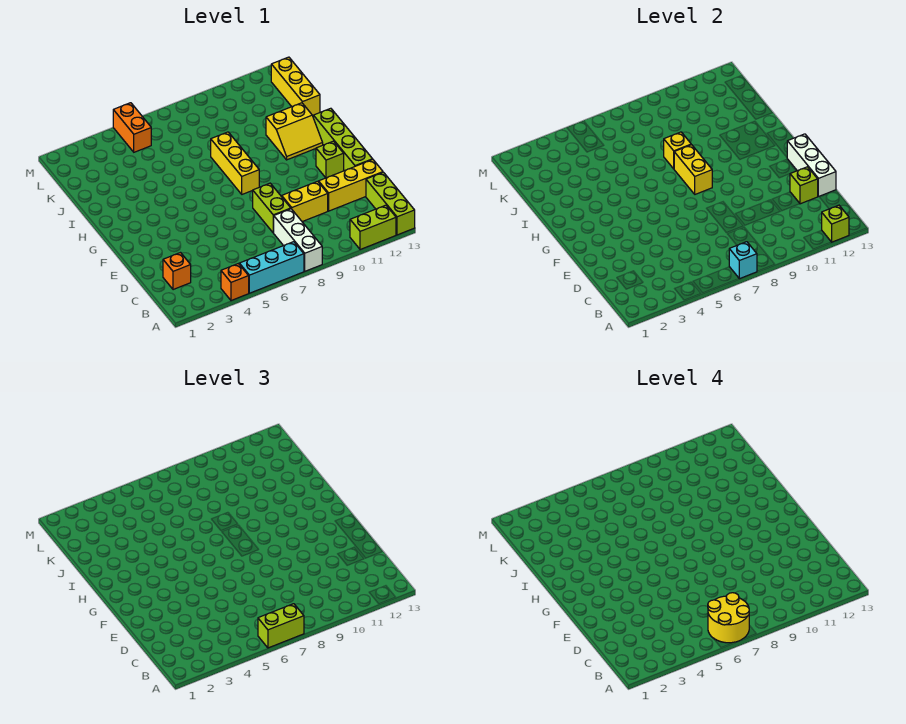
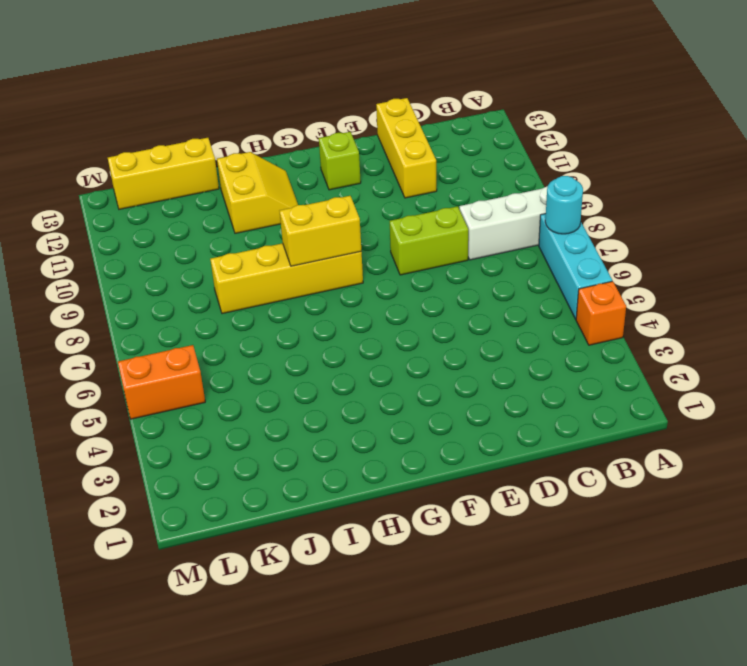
cyan 1x1 round brick [545,176,583,234] -> cyan 1x1 brick [729,242,757,279]
yellow 1x4 brick [210,243,363,314] -> yellow 1x3 brick [211,132,259,194]
none -> lime 1x2 brick [350,205,396,250]
none -> lime 1x3 brick [366,172,415,235]
none -> orange 1x1 brick [163,253,191,290]

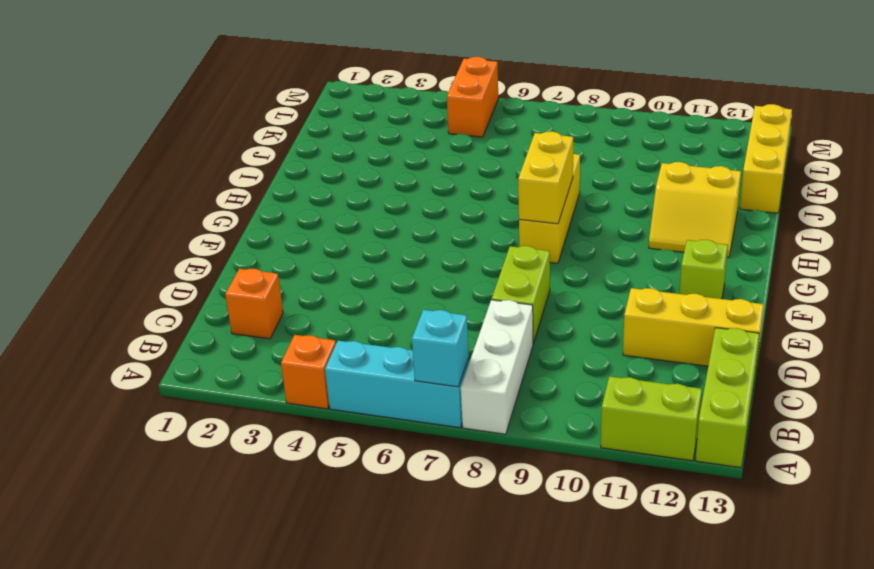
none -> yellow 1x2 brick [282,181,328,222]
none -> lime 1x4 brick [313,108,373,171]
none -> lime 1x1 brick [822,205,849,242]

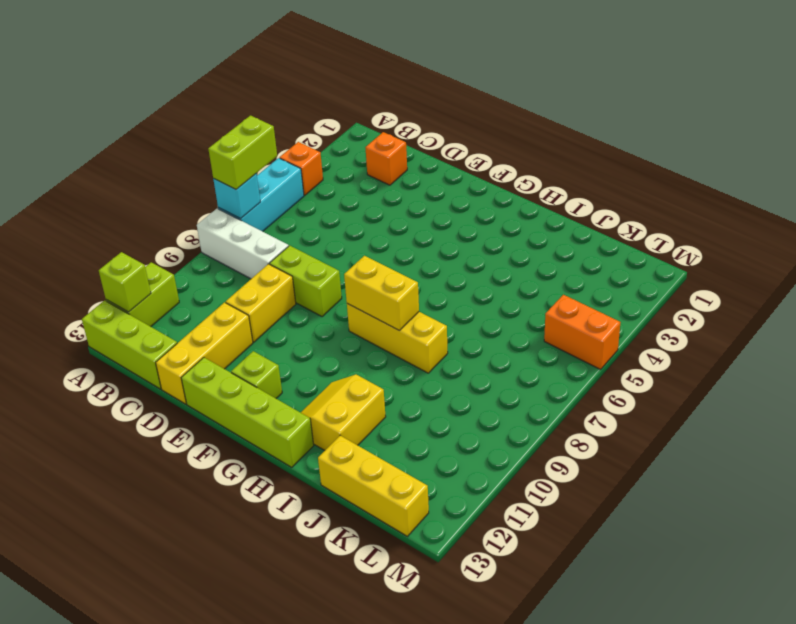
none -> lime 1x1 brick [790,167,818,204]
none -> white 1x3 brick [787,134,836,197]
none -> yellow 1x1 brick [664,132,691,169]

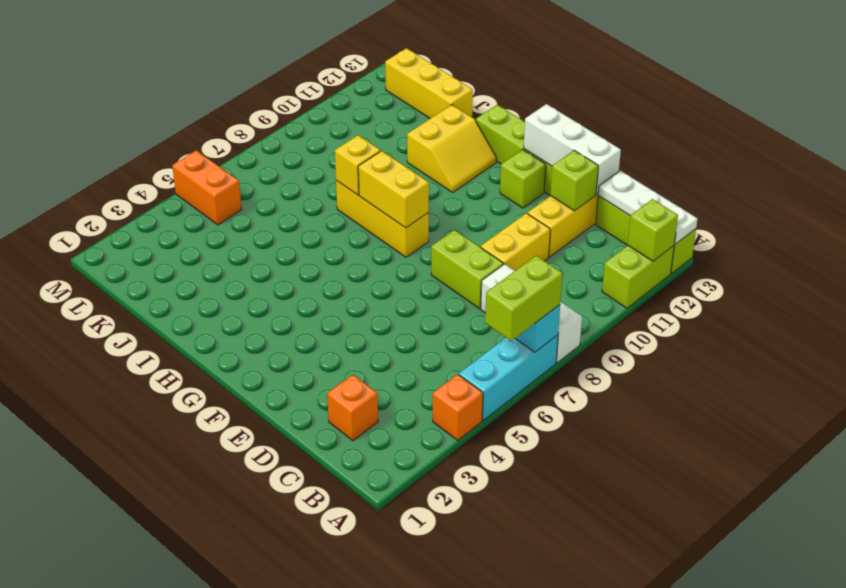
white 1x3 plate [598,171,697,244] -> none
none -> yellow 2x2 round brick [708,593,749,643]

